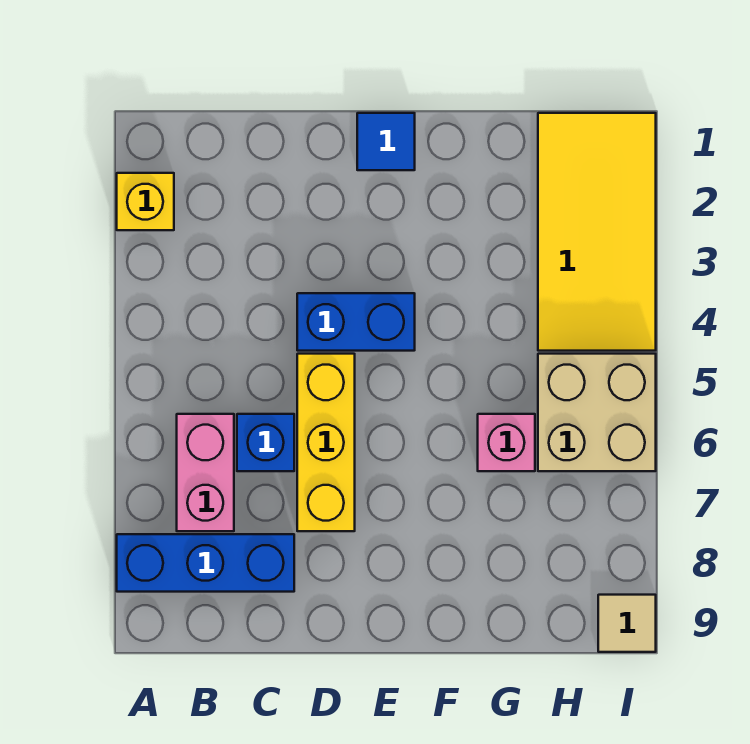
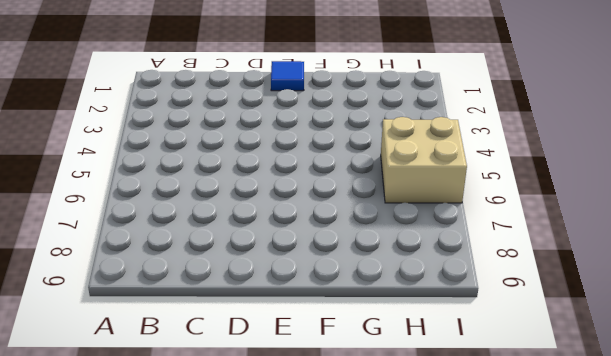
none -> yellow 1x1 brick [117,173,174,230]
none -> blue 1x3 brick [117,534,294,592]

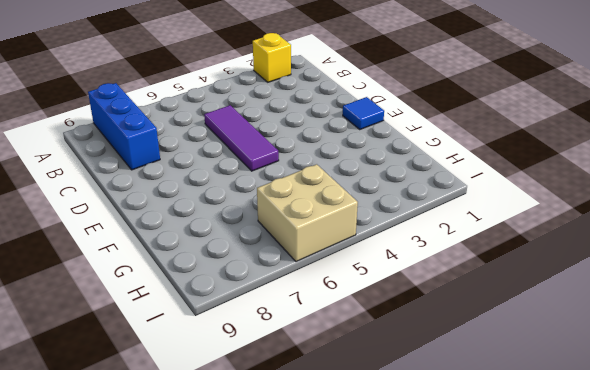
purple 1x3 tile [204,105,279,171] -> yellow 1x3 brick [297,354,355,531]
none -> pink 1x2 brick [177,414,234,531]
none -> blue 1x1 brick [237,414,294,471]

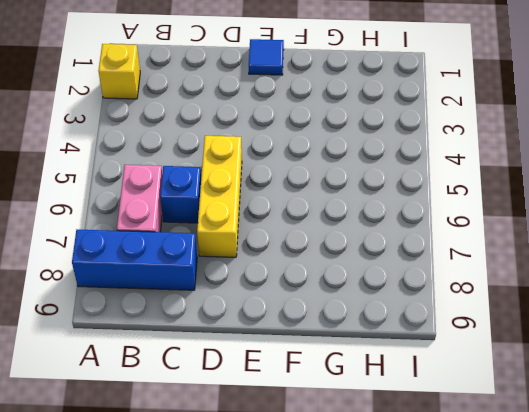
none -> blue 1x2 brick [297,293,415,351]
none -> pink 1x1 brick [478,414,535,471]

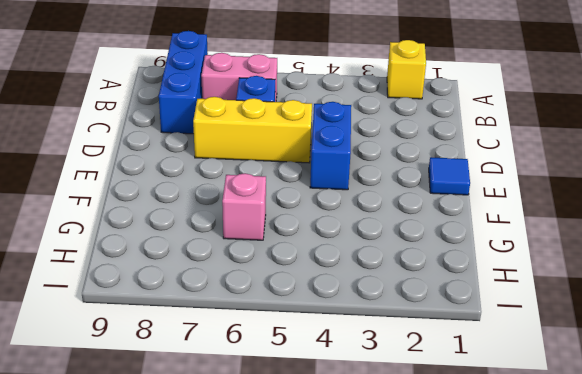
none -> yellow 2x4 tile [538,113,656,351]
none -> tan 2x2 brick [538,354,656,471]

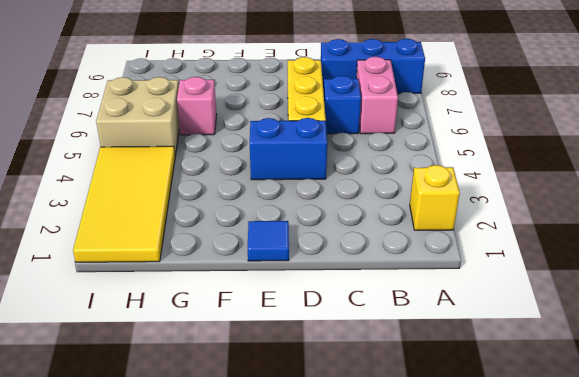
none -> tan 1x1 tile [598,595,656,652]

